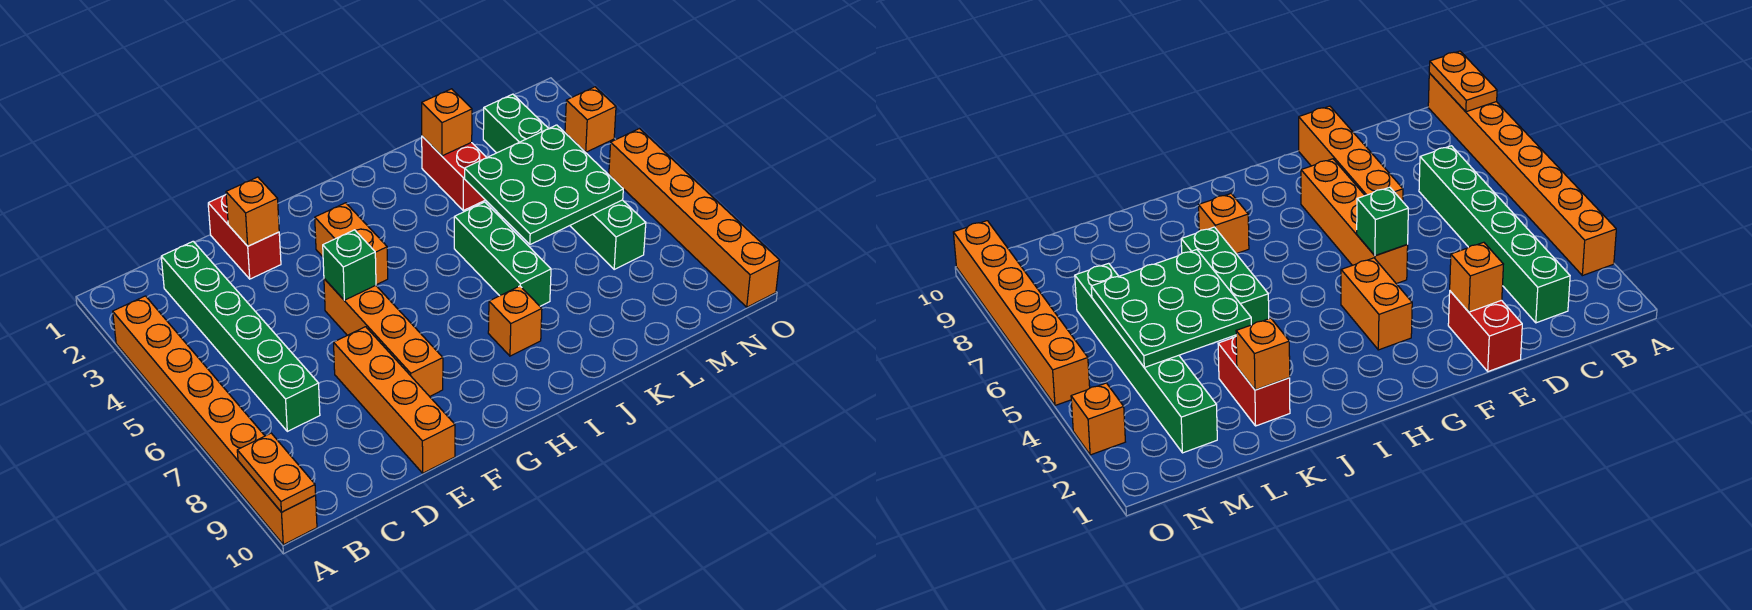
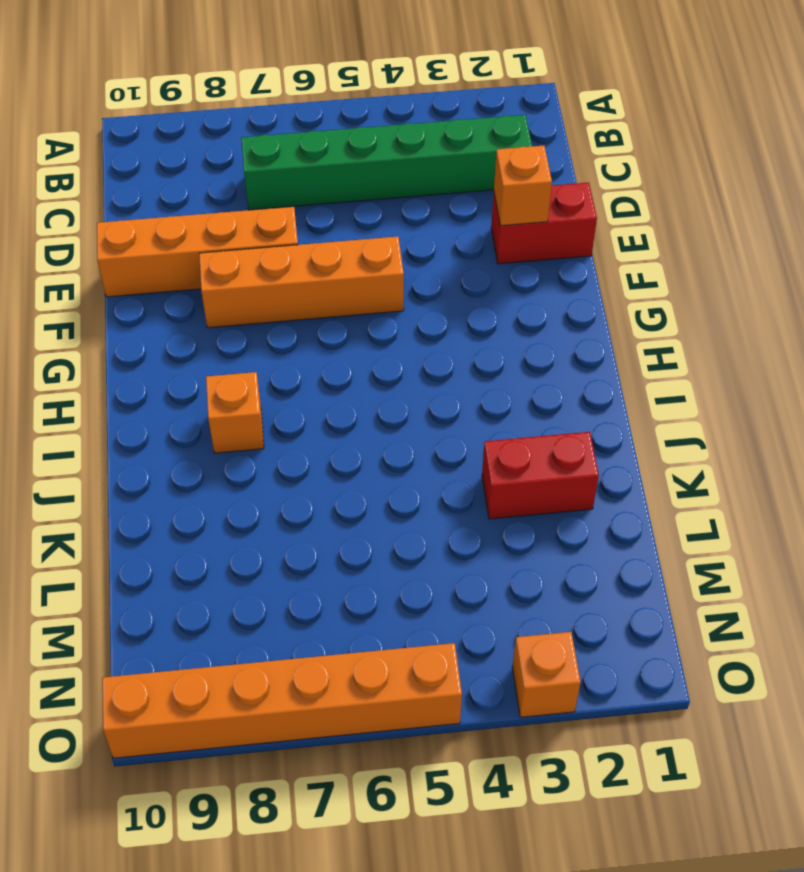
none -> orange 1x8 brick [113,296,317,545]
none -> orange 1x2 brick [315,203,388,285]
none -> green 1x3 brick [454,202,551,306]

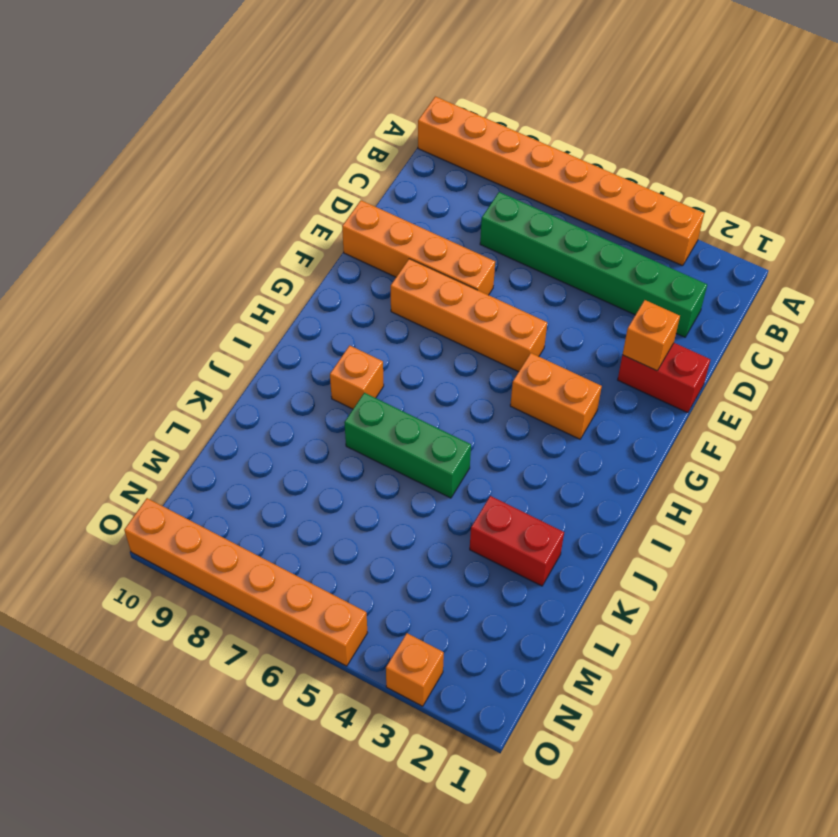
none -> green 1x6 brick [483,94,646,269]
none -> orange 1x2 plate [237,433,316,512]
none -> green 1x1 brick [323,230,376,300]

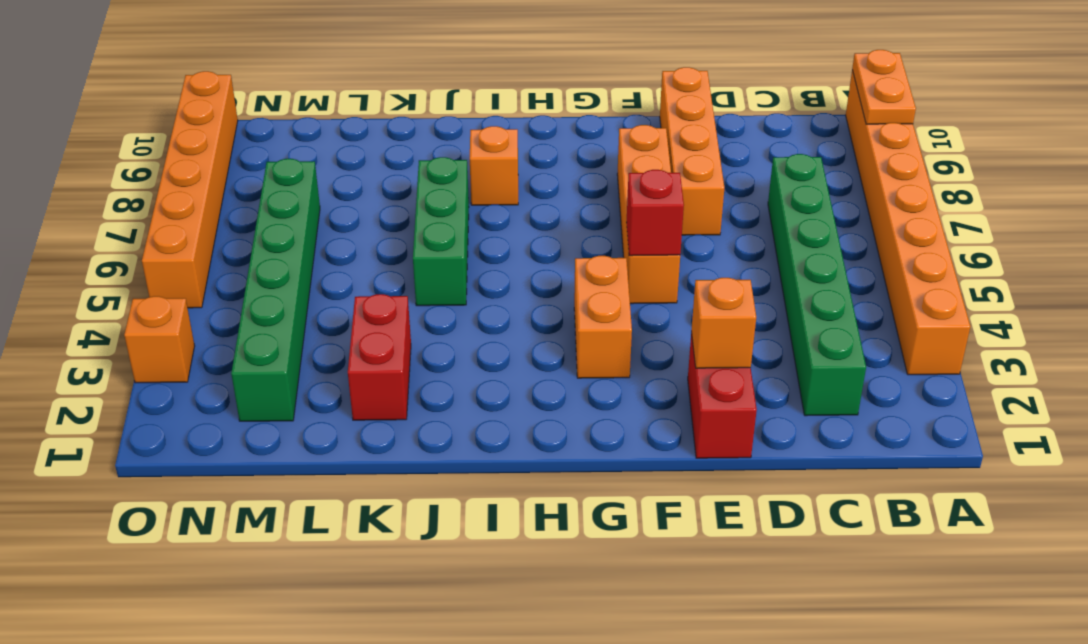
red 1x1 brick [626,170,684,256] -> green 1x1 brick [323,230,376,300]
none -> orange 1x1 brick [422,89,472,156]
none -> green 3x3 plate [465,125,623,245]

